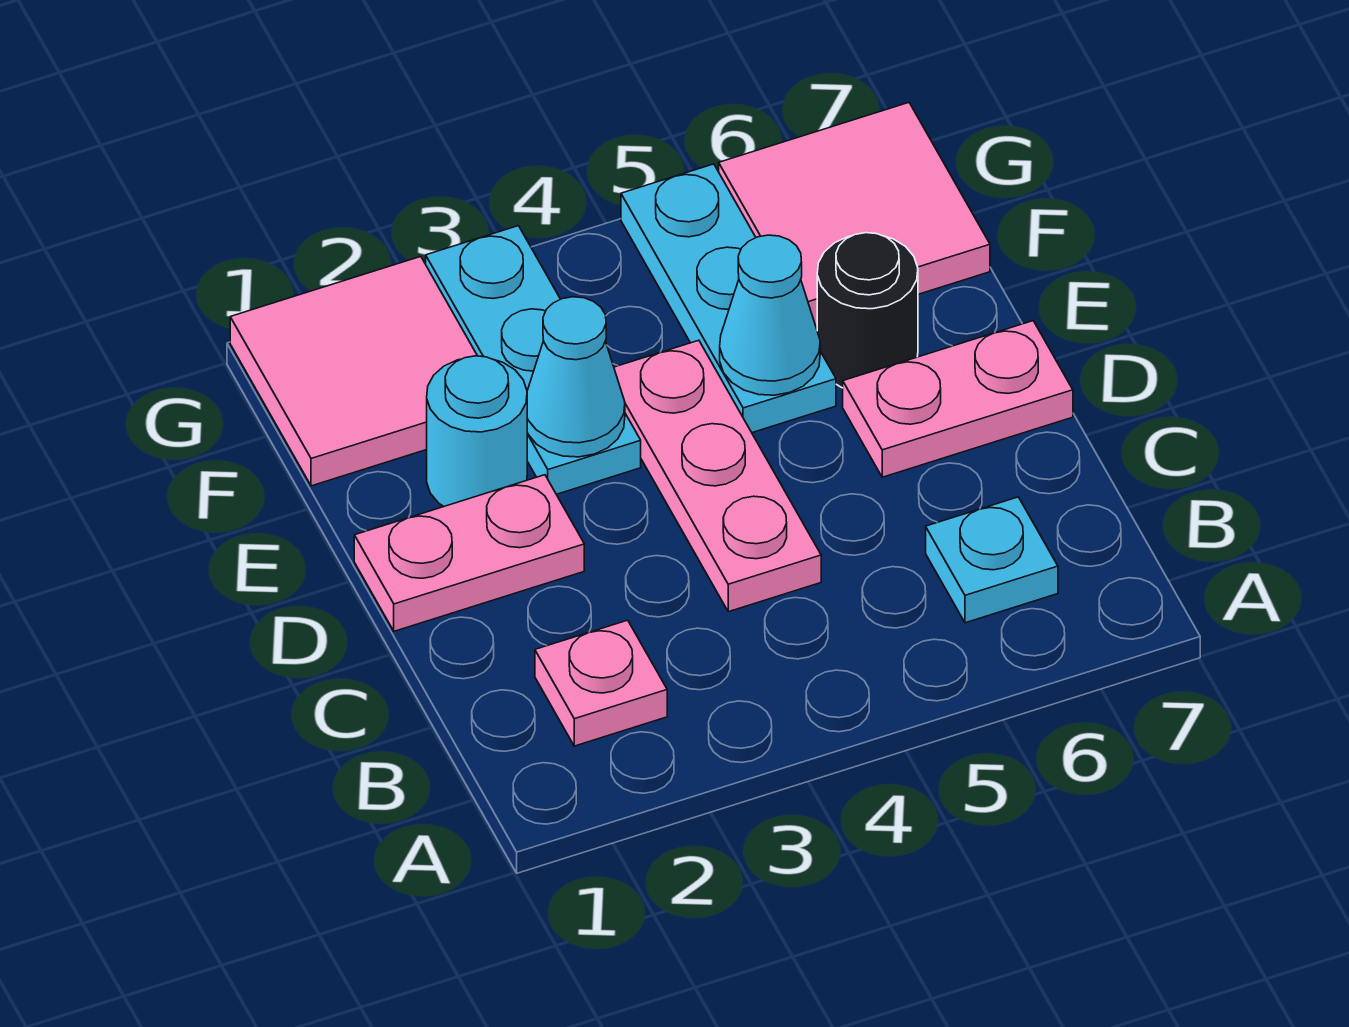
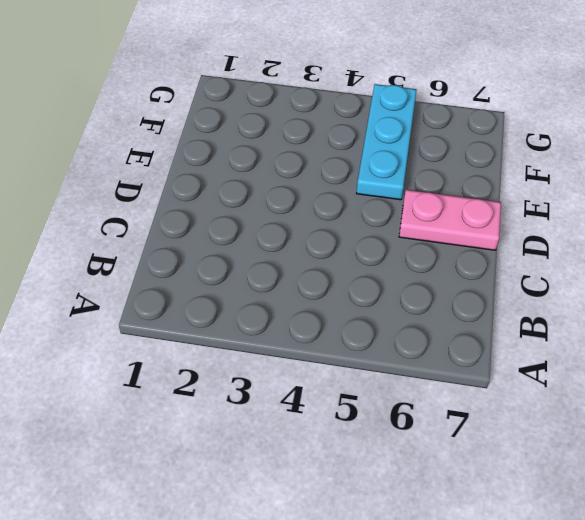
none -> pink 1x1 plate [535,620,667,746]
none -> cyan 1x1 plate [926,497,1058,623]
none -> pink 1x3 plate [614,340,821,612]

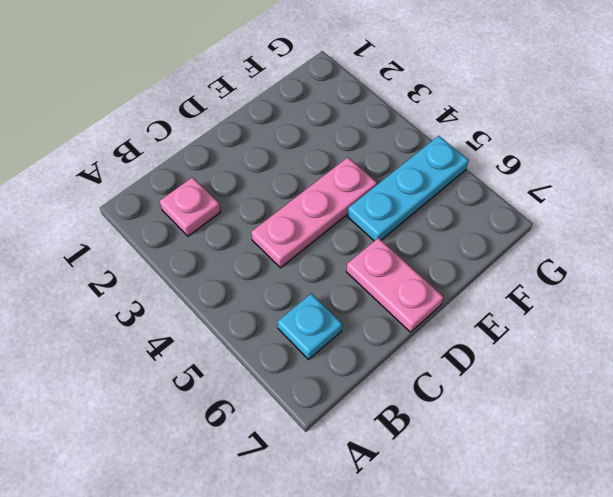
none -> pink 1x2 plate [354,475,584,631]
none -> cyan 1x1 round brick [427,356,527,506]
none -> cyan 1x3 plate [426,226,641,494]

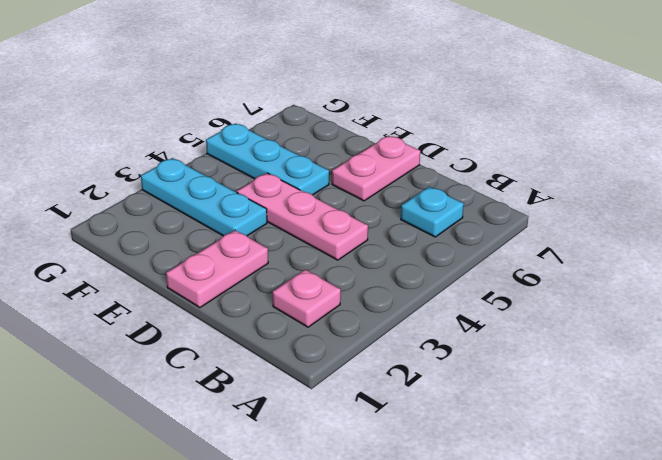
none -> cyan 1x1 round brick [427,356,527,506]
none -> black 1x1 round brick [817,233,918,388]
none -> pink 2x2 tile [230,257,477,486]

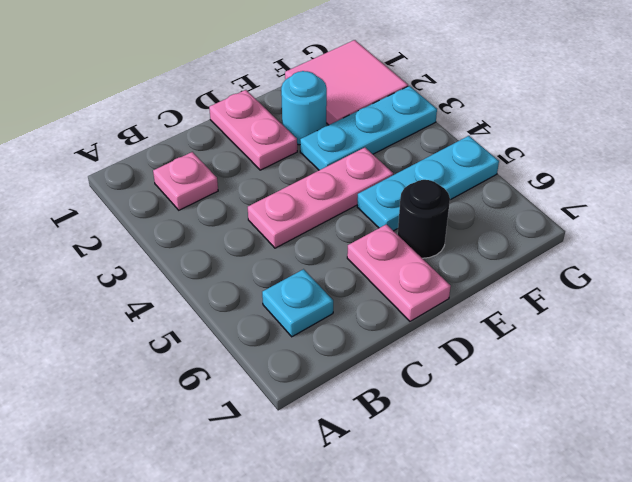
none -> pink 2x2 tile [719,103,990,327]
none -> cyan 1x1 cone [527,297,625,457]
none -> cyan 1x1 cone [720,235,820,395]

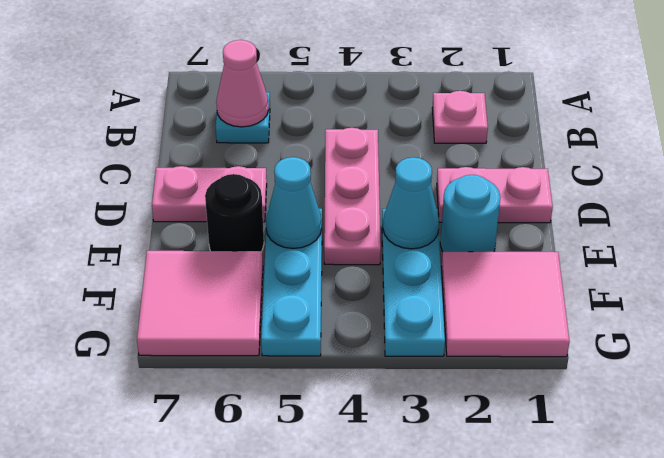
pink 1x1 cone [216,40,269,127] -> none

